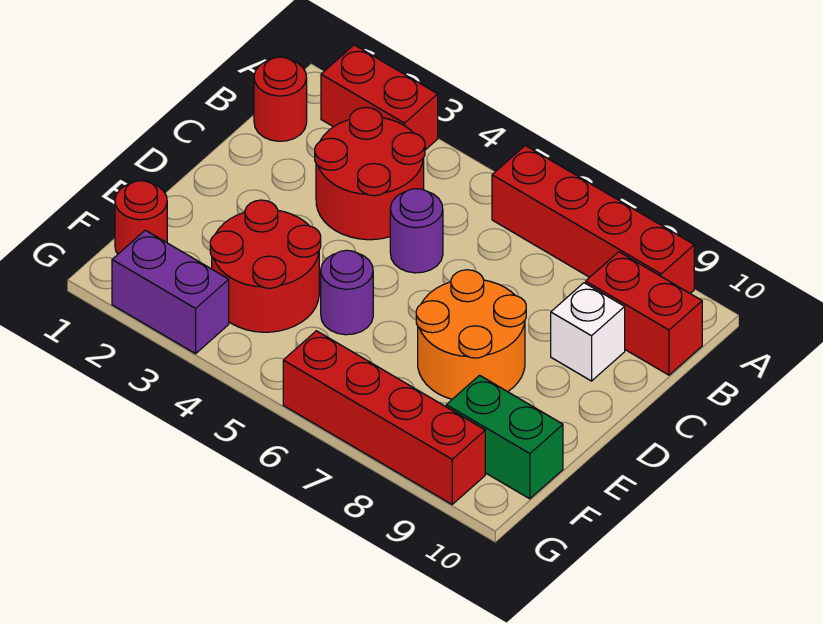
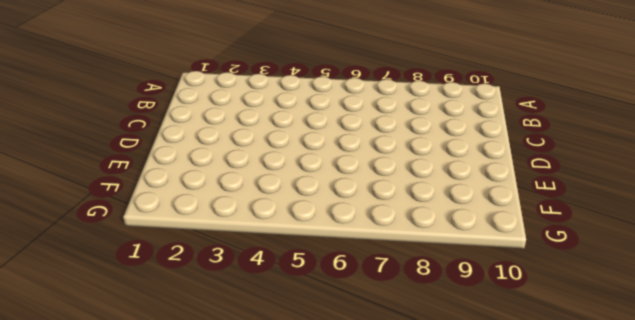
none -> red 1x2 brick [321,45,438,150]
none -> red 1x4 brick [492,145,694,293]
none -> red 1x1 round brick [254,57,307,141]

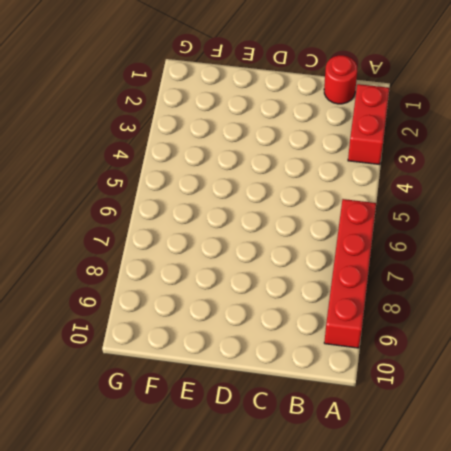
none -> red 2x2 round brick [315,107,425,240]
none -> red 1x2 brick [586,252,702,375]
none -> purple 1x1 round brick [390,189,443,273]

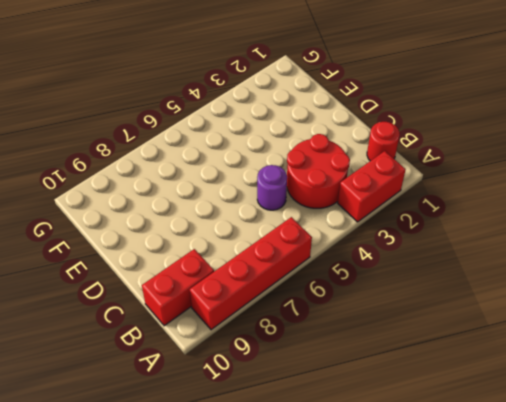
none -> white 1x1 brick [551,283,625,381]
none -> orange 2x2 round brick [416,270,526,399]
none -> red 2x2 round brick [210,200,321,332]

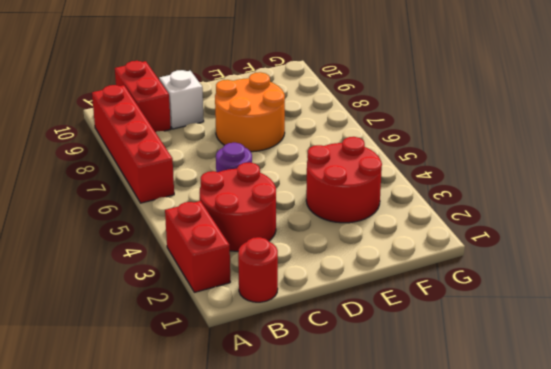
none -> purple 1x1 round brick [321,250,373,335]
none -> red 1x1 round brick [115,181,167,254]
none -> green 1x2 brick [446,375,563,499]

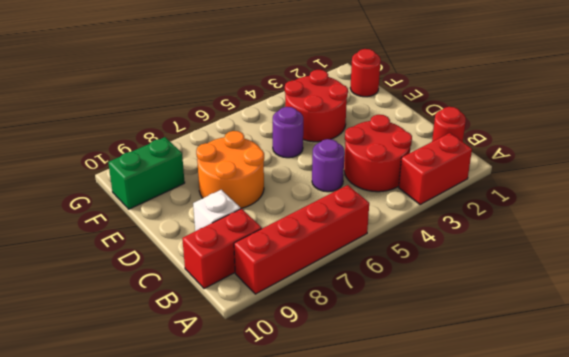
none -> purple 1x2 brick [112,230,229,354]
none -> red 1x4 brick [283,331,485,504]

